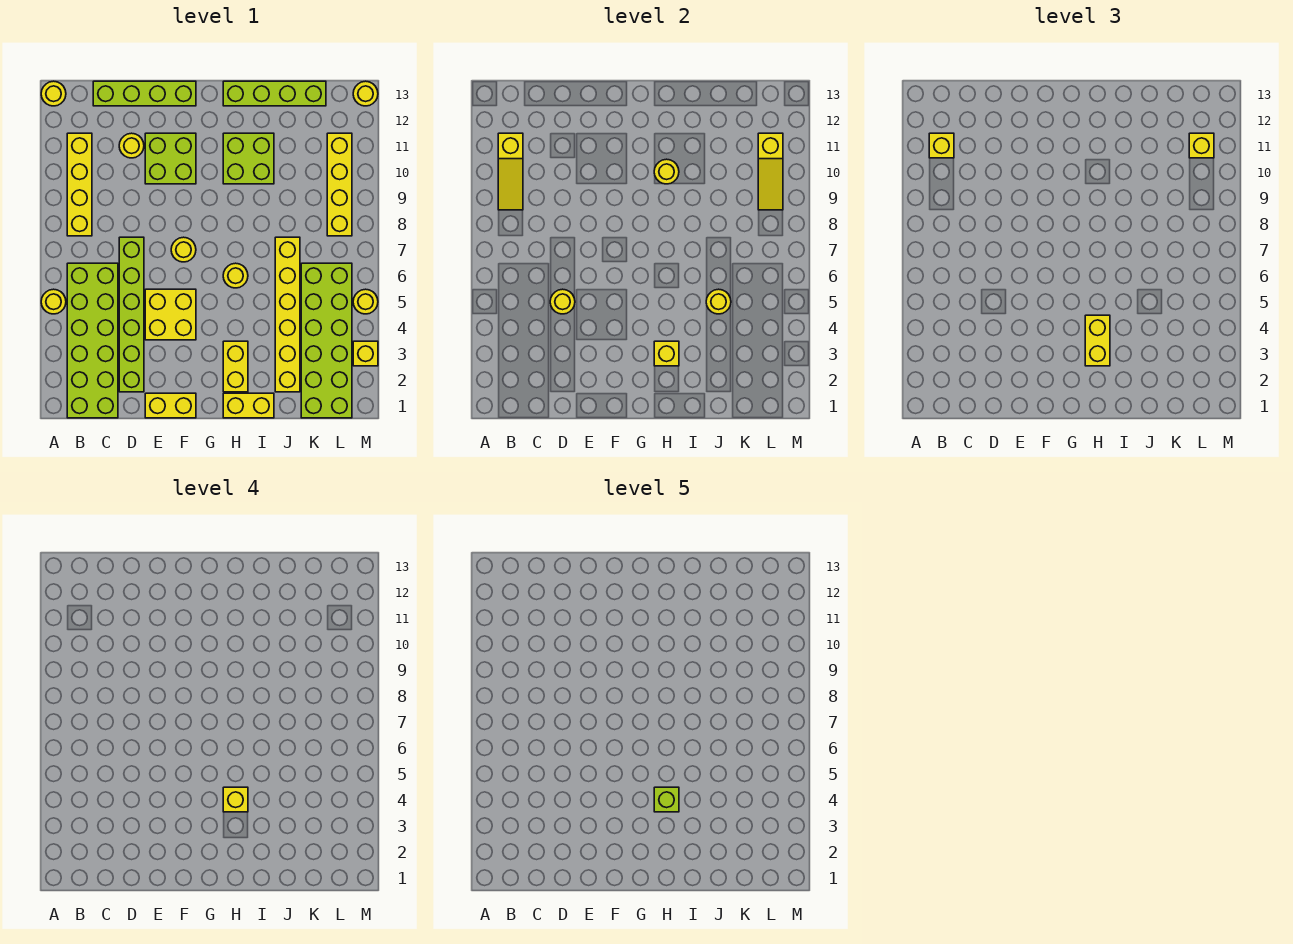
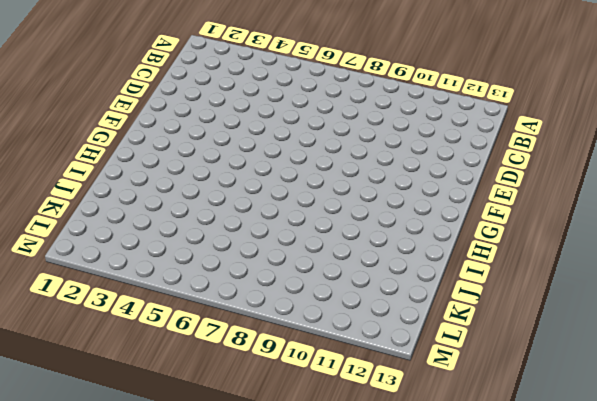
none -> yellow 1x1 round brick [41,289,66,314]
none -> yellow 1x1 round brick [41,81,66,106]
none -> lime 2x6 brick [67,263,118,418]
none -> yellow 1x4 brick [67,133,92,236]

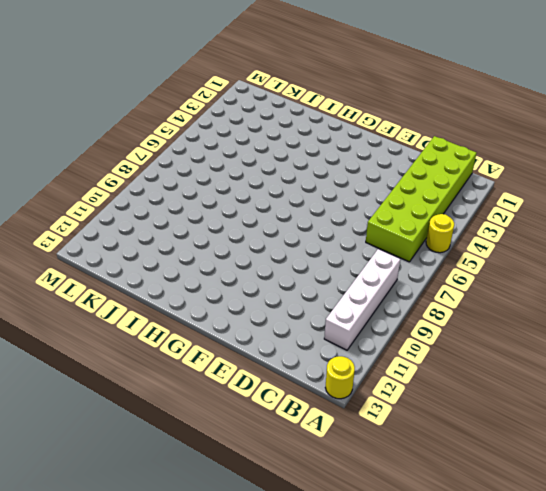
white 1x4 brick [324,249,400,350] -> yellow 1x4 brick [67,133,92,236]
none -> lime 1x4 brick [93,81,196,106]
none -> lime 1x6 brick [119,237,144,392]
none -> yellow 1x1 round brick [119,133,144,158]
none -> yellow 1x2 brick [145,393,196,418]

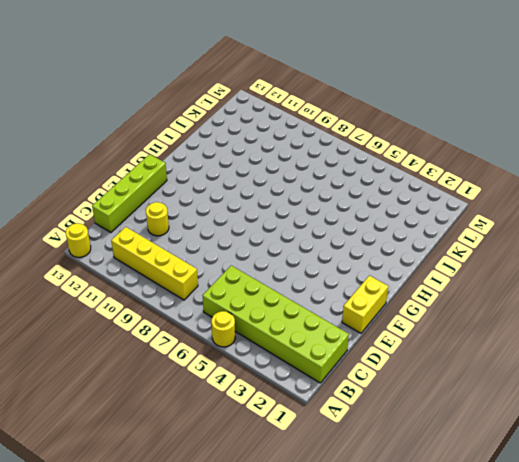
none -> lime 1x6 brick [119,237,144,392]
none -> yellow 2x2 brick [145,289,196,340]
none -> lime 2x2 brick [145,133,196,184]
none -> yellow 1x1 round brick [171,237,196,262]

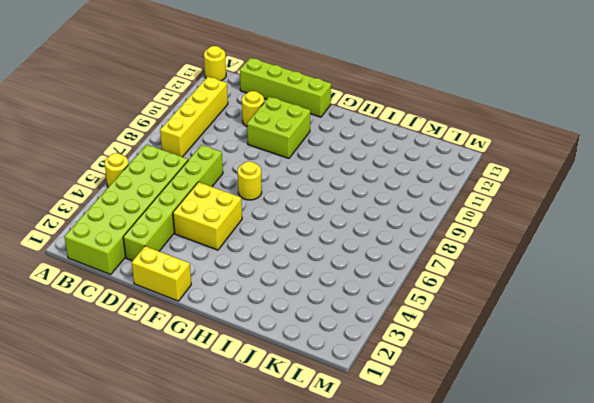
none -> yellow 1x2 brick [223,393,274,418]
none -> yellow 1x2 brick [223,341,248,392]
none -> yellow 1x1 round brick [223,263,248,288]
none -> lime 2x2 brick [223,133,274,184]

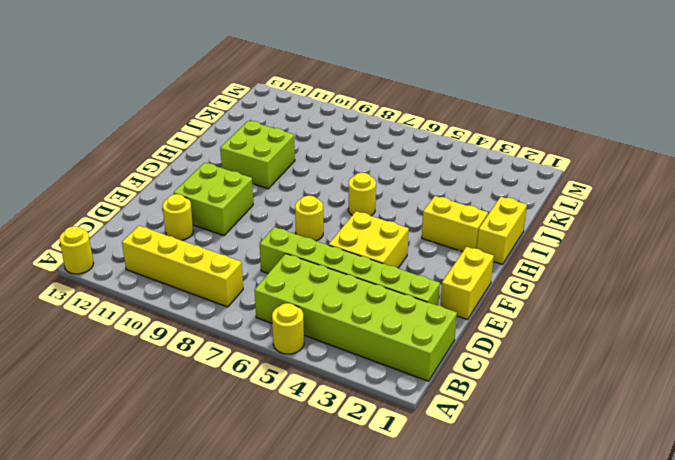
none -> lime 1x4 brick [93,81,196,106]
none -> lime 1x4 brick [223,81,326,106]
none -> yellow 1x6 brick [275,237,300,392]
none -> lime 2x6 brick [301,263,352,418]

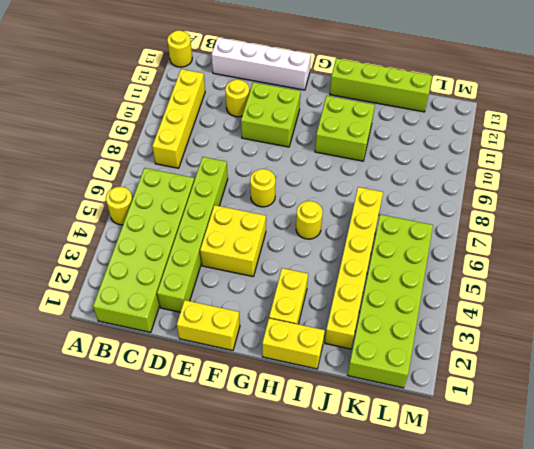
white 1x4 brick [212,37,311,90] -> lime 1x4 brick [93,81,196,106]
none -> yellow 1x4 brick [327,133,352,236]
none -> yellow 1x1 brick [353,341,378,366]
none -> yellow 1x1 round brick [353,289,378,314]
none -> yellow 1x1 round brick [353,81,378,106]

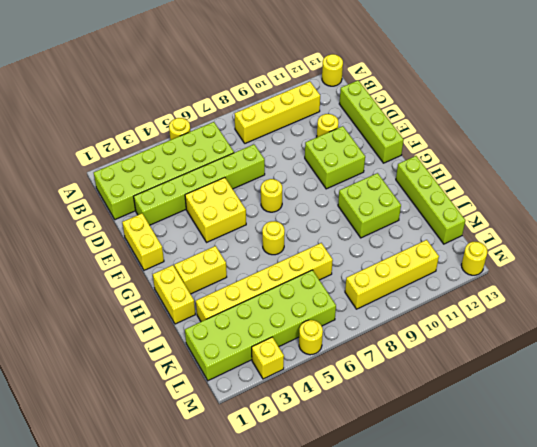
none -> yellow 1x3 slope [498,133,523,210]
none -> yellow 1x1 round brick [550,289,575,314]
none -> yellow 1x1 brick [654,341,679,366]
none -> yellow 1x1 round brick [654,159,679,184]

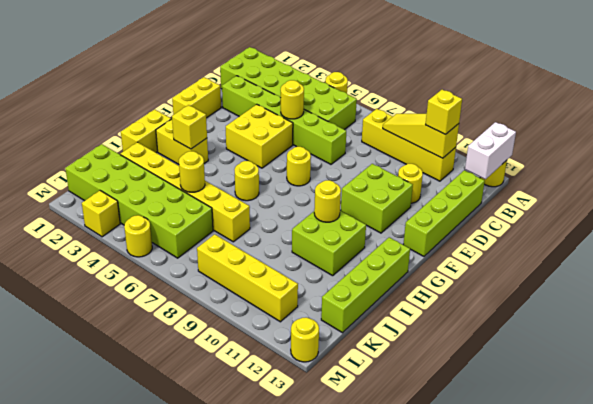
white 1x2 brick [465,122,516,179] -> none
none -> yellow 1x3 slope [758,133,783,210]
none -> yellow 1x2 brick [1085,315,1110,366]
none -> yellow 1x1 brick [1189,133,1214,158]
none -> yellow 1x1 brick [223,787,248,812]

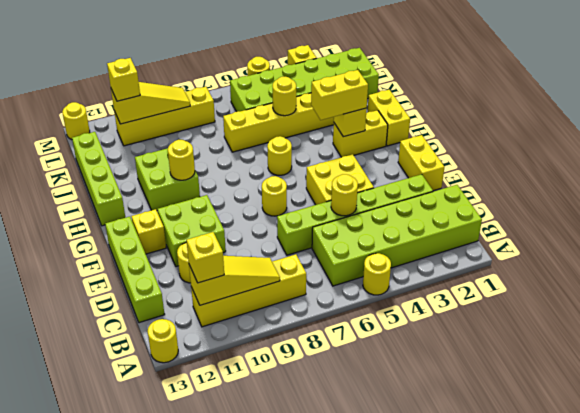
yellow 1x1 brick [131,209,166,254] -> yellow 1x1 brick moved to [223,787,248,812]
none -> lime 1x1 brick [654,787,679,812]

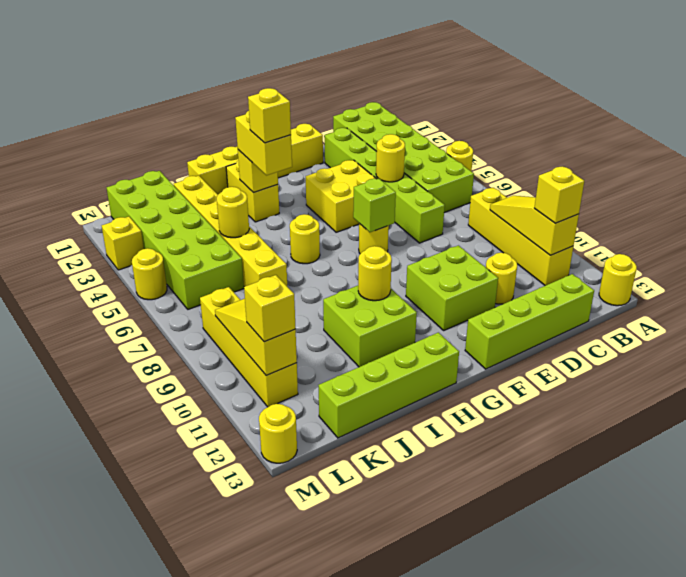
lime 1x1 brick [353,178,396,232] -> lime 1x1 brick moved to [654,787,679,812]

